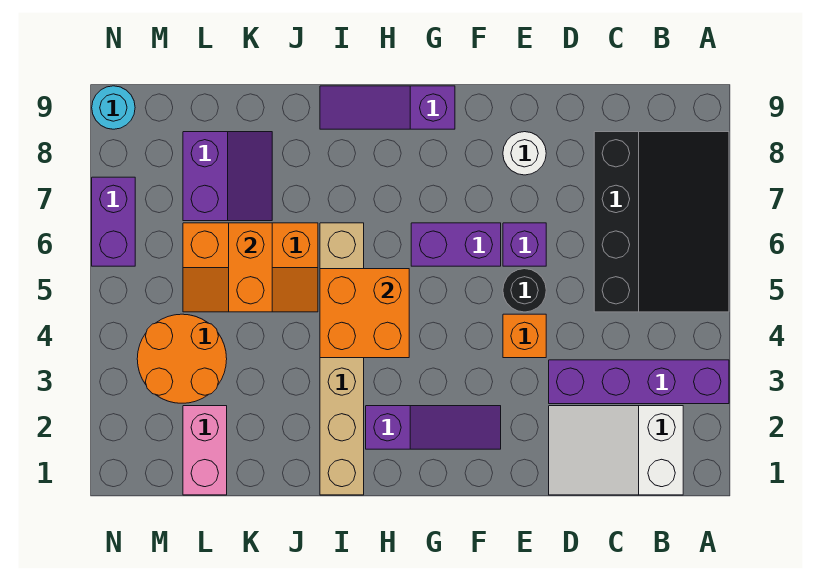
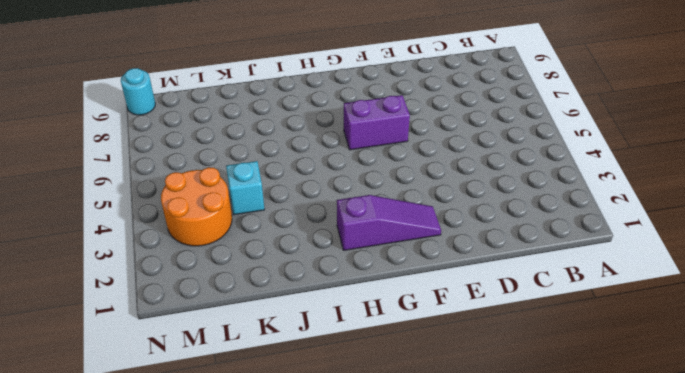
cyan 1x1 brick [226,161,265,215] -> none
none -> purple 1x4 brick [549,360,729,404]
none -> black 3x4 slope [594,132,729,312]
none -> white 2x3 slope [549,406,683,495]

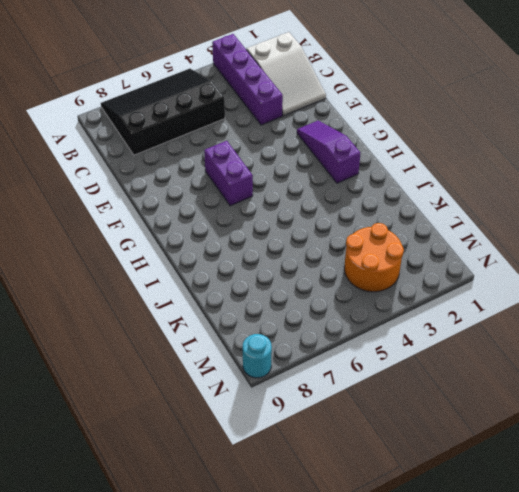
none -> orange 1x1 brick [503,314,546,358]
none -> black 1x1 round brick [503,269,546,312]
none -> purple 1x1 brick [503,223,546,266]

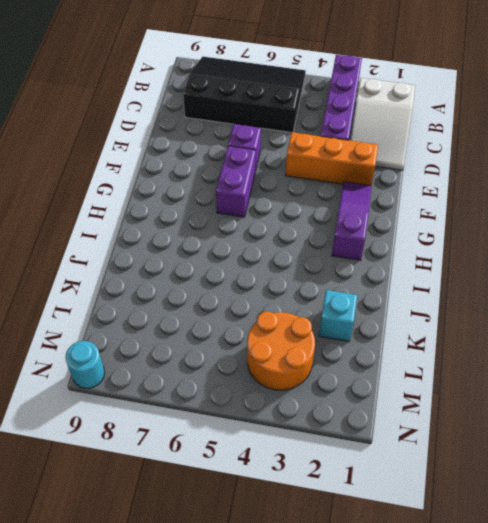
orange 1x3 brick [285,132,378,185] -> orange 1x1 brick [503,314,546,358]
cyan 1x1 brick [319,290,357,341] -> none
none -> black 1x1 round brick [503,269,546,312]
none -> white 1x1 round brick [503,132,546,175]
none -> purple 1x3 slope [320,86,455,129]

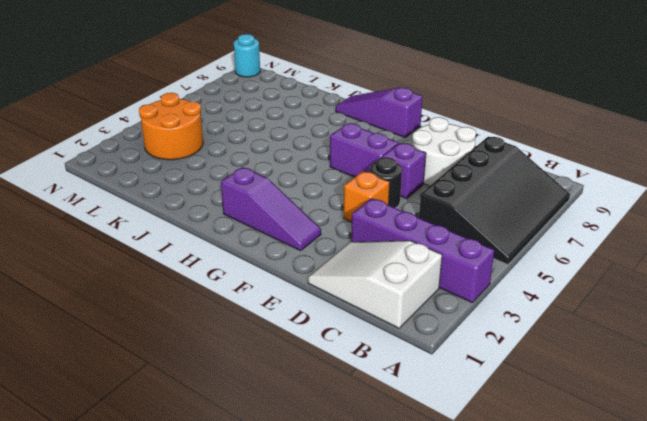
white 2x2 round brick [412,117,476,186] -> white 1x1 round brick [503,132,546,175]
none -> tan 1x6 brick [320,223,364,495]
none -> orange 2x3 slope [183,223,318,312]
none -> purple 2x2 slope [183,132,272,221]

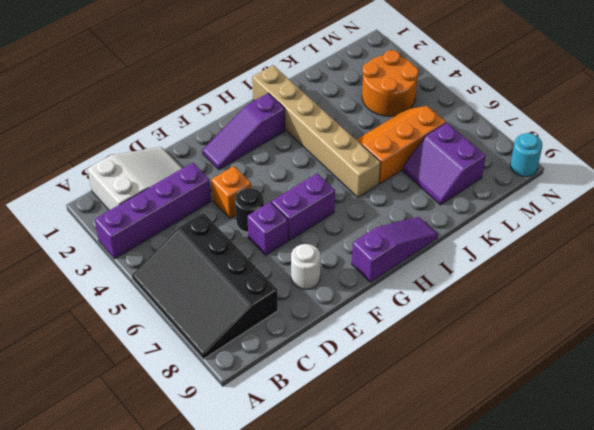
none -> pink 1x2 brick [183,406,227,495]
none -> purple 1x2 brick [92,177,135,266]
none -> orange 2x2 brick [320,269,409,358]

